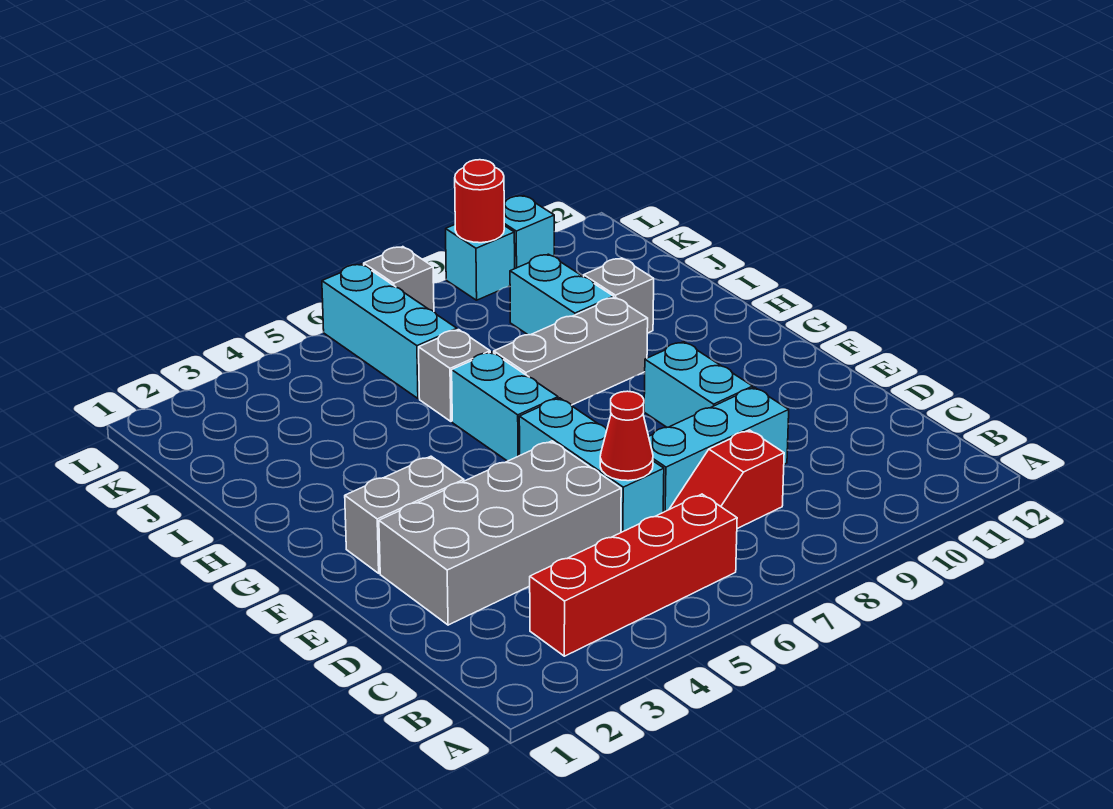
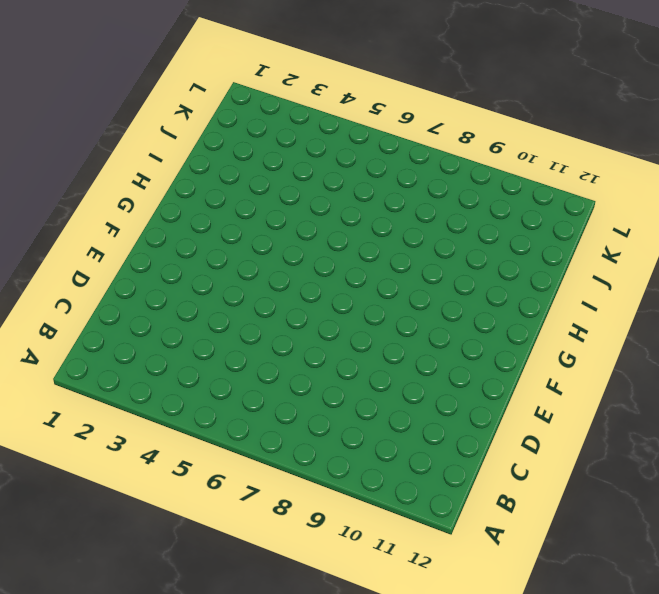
none -> red 1x4 brick [530,494,737,656]
none -> red 1x2 slope [669,430,784,529]
none -> grey 2x4 brick [379,441,621,625]

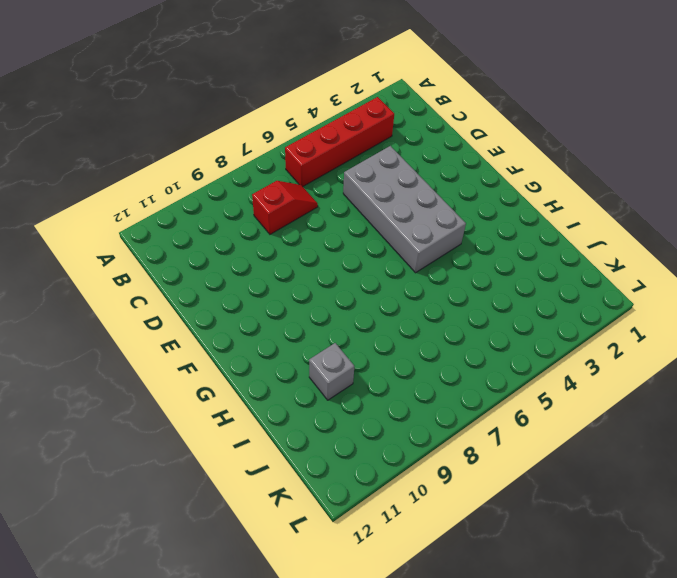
grey 2x4 brick [343,146,466,273] -> grey 2x4 brick turned to [379,441,621,625]
none -> cyan 1x3 brick [519,398,664,532]
none -> cyan 1x3 brick [649,387,789,512]
none -> cyan 1x2 brick [644,342,753,427]

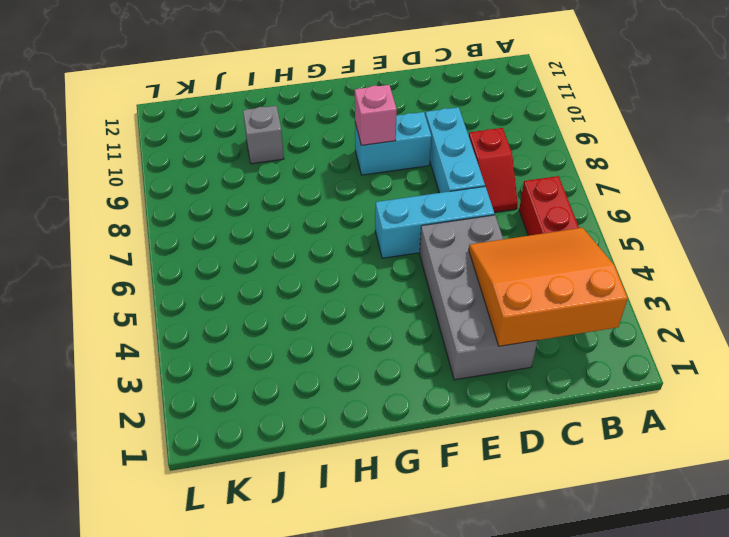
orange 3x3 slope [469,228,628,346] -> none
pink 1x1 brick [355,85,397,145] -> none
none -> grey 1x2 brick [345,456,464,573]
none -> cyan 1x2 brick [452,352,558,461]
none -> grey 1x3 brick [494,297,648,405]

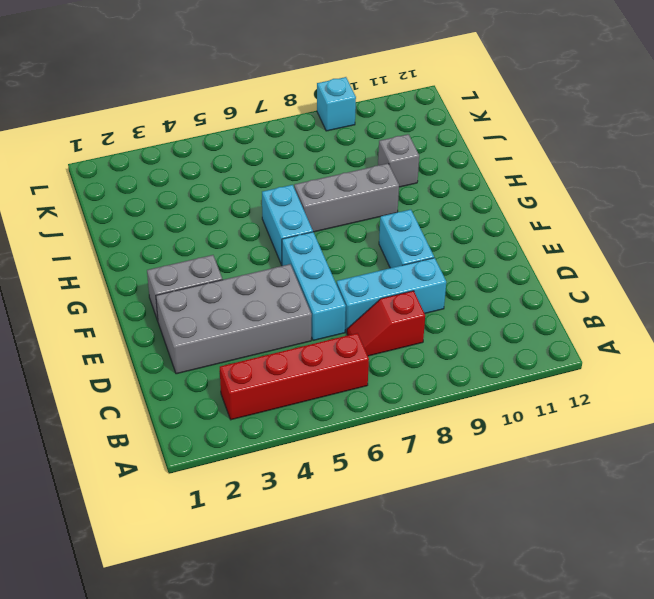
none -> grey 1x1 brick [419,330,490,421]
none -> cyan 1x2 brick [510,254,614,335]
none -> cyan 1x3 brick [322,264,457,399]

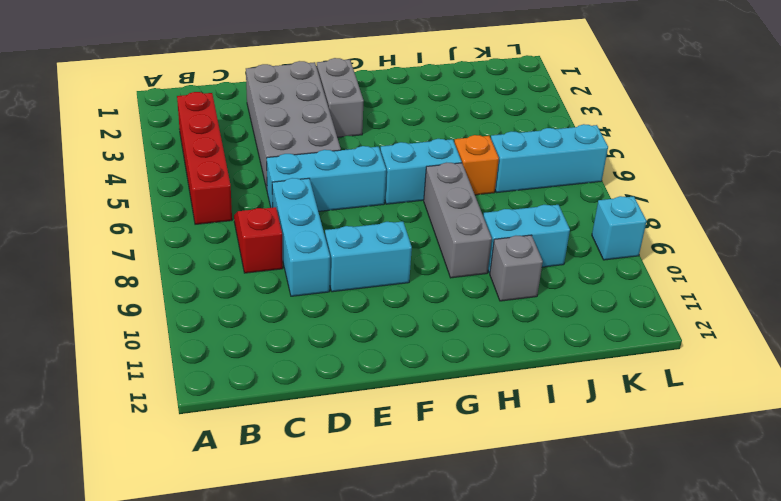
orange 1x1 brick [454,135,499,195] -> grey 1x1 brick [419,330,490,421]
none -> grey 1x1 brick [364,247,434,311]
none -> cyan 1x1 brick [504,196,554,268]
none -> red 1x1 cone [600,391,653,481]

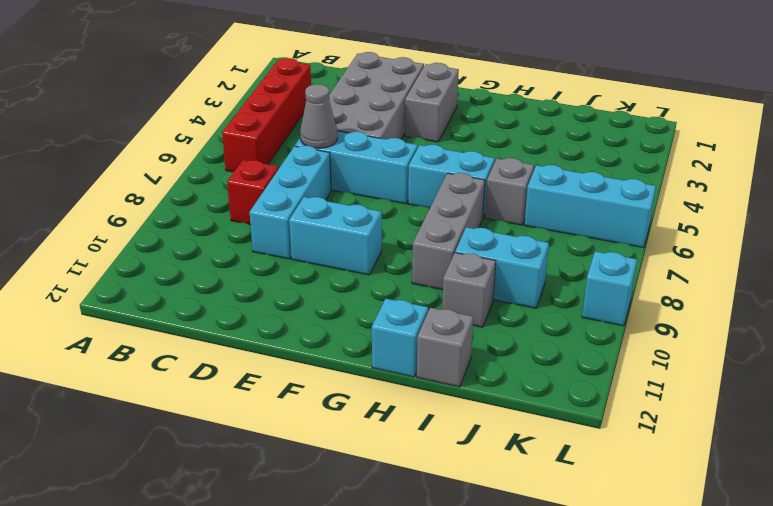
grey 1x1 cone [300,84,338,148] -> red 1x1 cone [600,391,653,481]
cyan 1x1 brick [372,299,428,377] -> cyan 1x1 brick moved to [504,196,554,268]
grey 1x1 brick [417,308,473,387] -> grey 1x1 brick moved to [364,247,434,311]
none -> red 1x1 round brick [455,160,504,243]

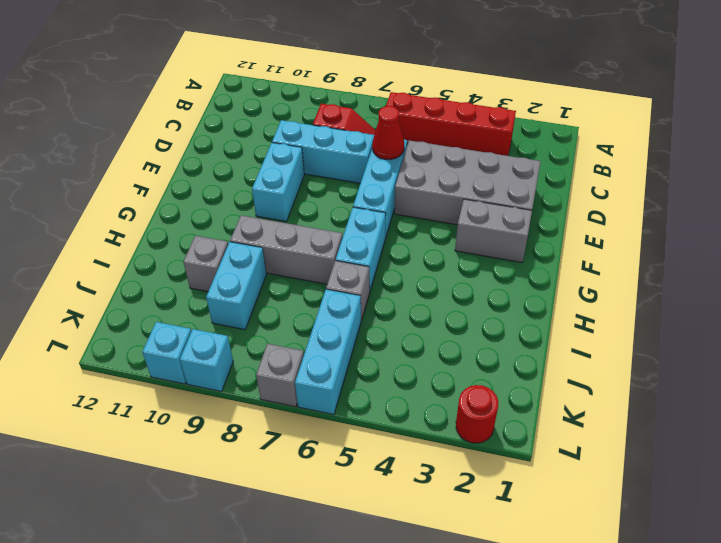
red 1x1 round brick [456,385,498,443] -> red 1x1 round brick moved to [455,160,504,243]

